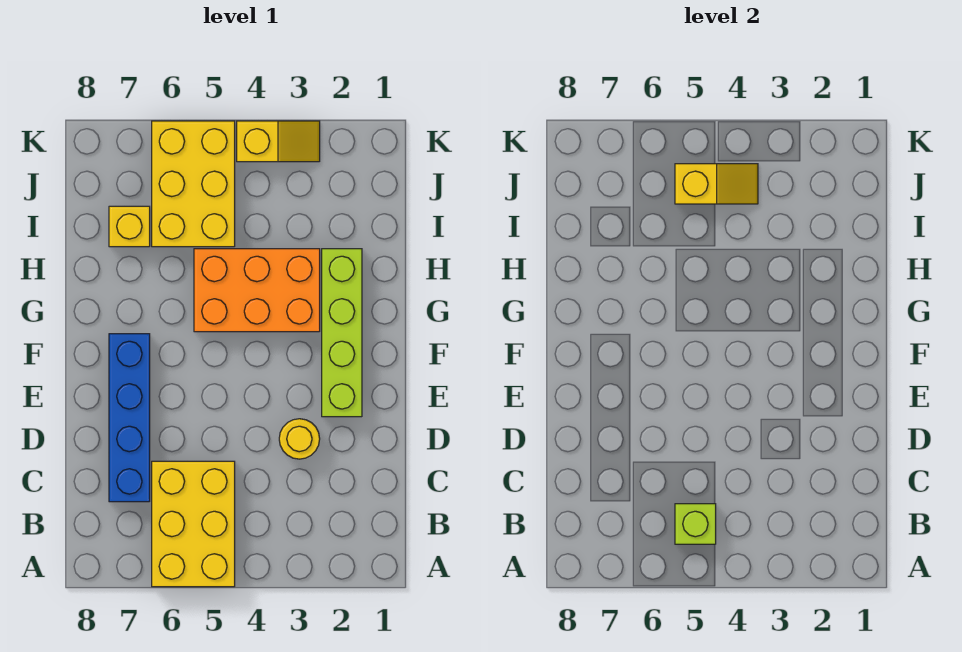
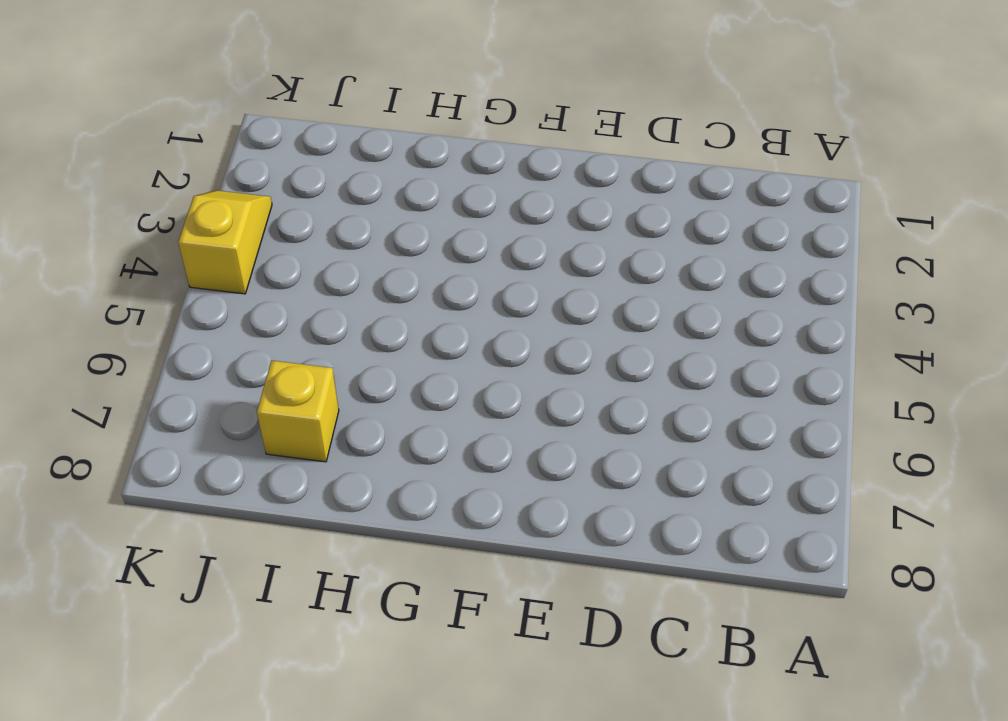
none -> yellow 2x3 brick [152,461,235,587]
none -> blue 1x4 brick [109,334,150,502]

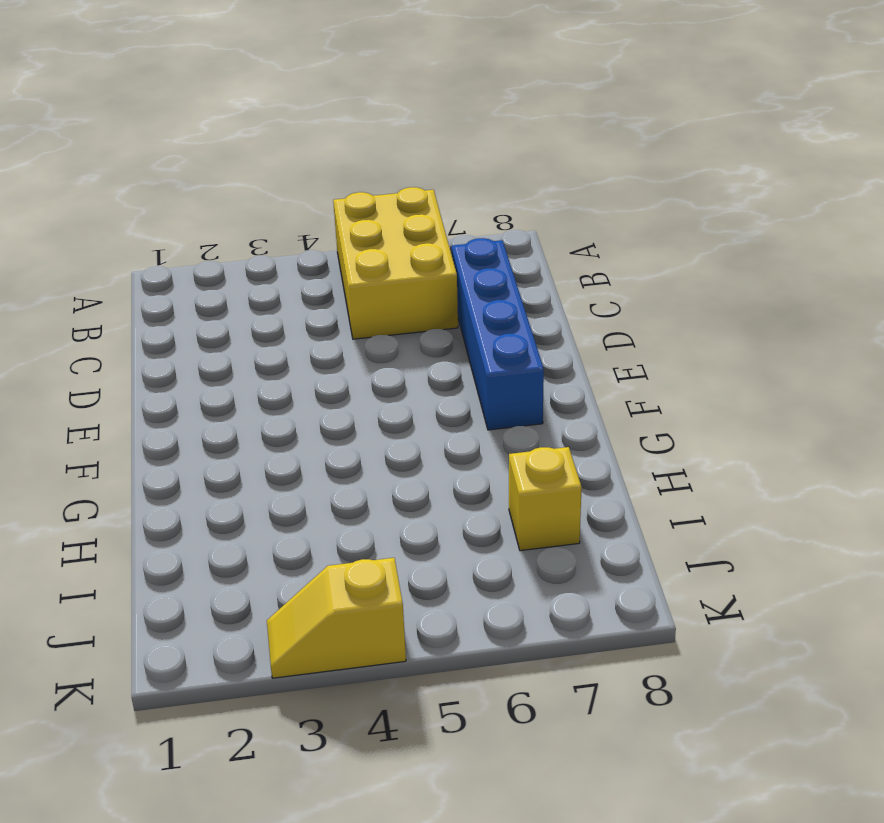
none -> yellow 1x1 round brick [279,419,320,459]
none -> lime 1x4 brick [322,249,362,417]

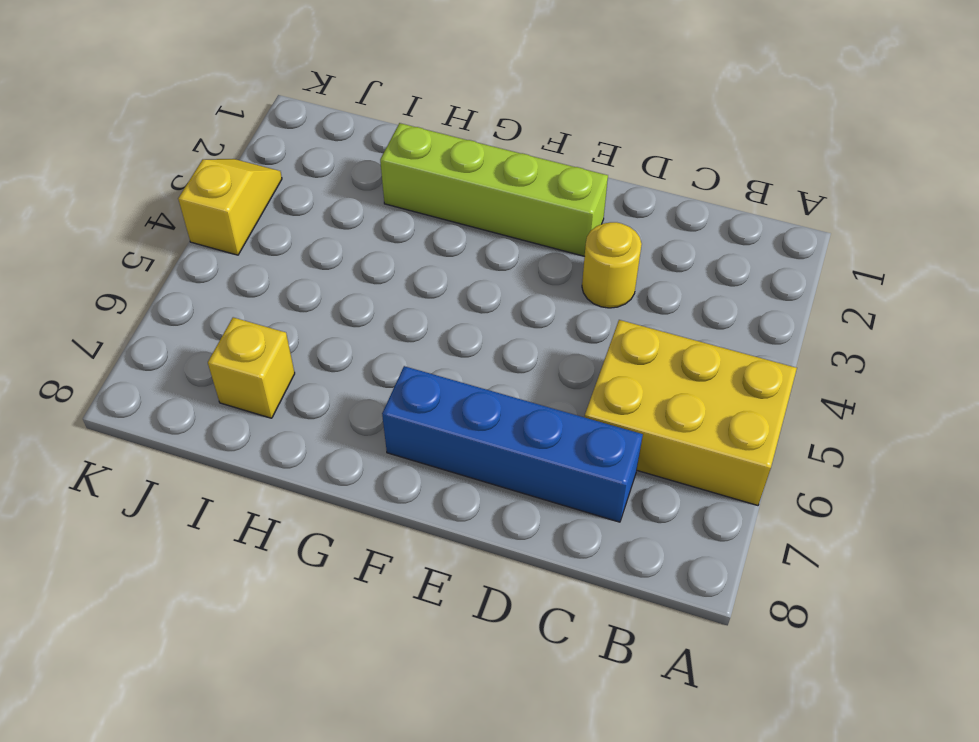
none -> orange 2x3 brick [194,249,320,332]
none -> yellow 2x3 brick [152,121,235,247]

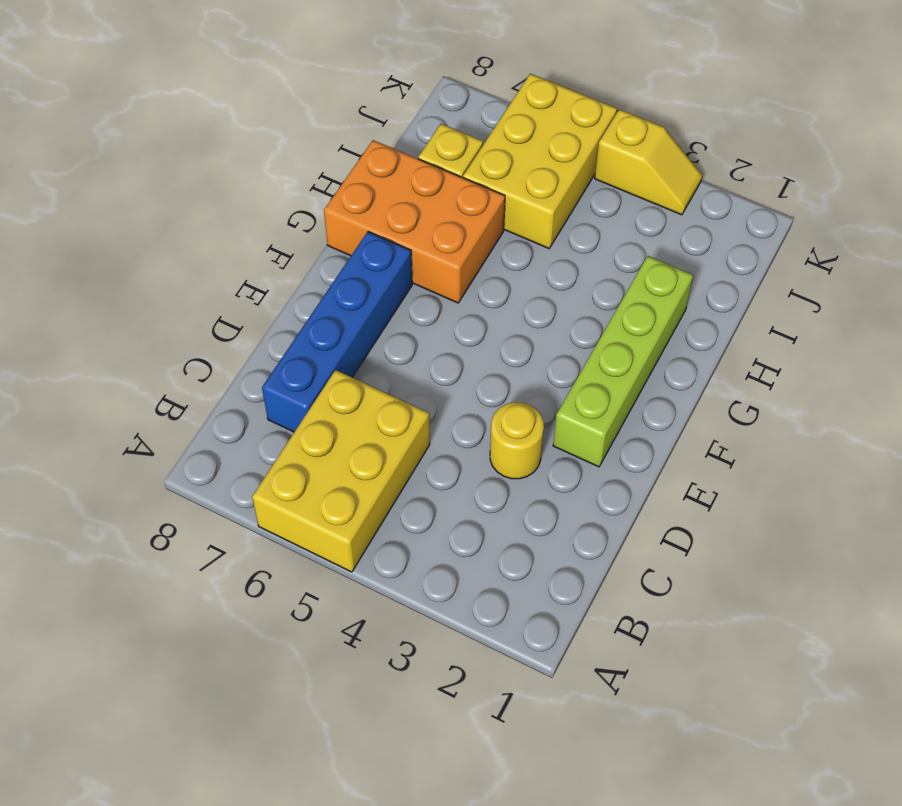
orange 2x3 brick [324,140,505,303] -> orange 2x3 brick moved to [194,249,320,332]
none -> lime 1x1 brick [675,504,716,544]
none -> yellow 1x2 slope [675,164,758,204]

